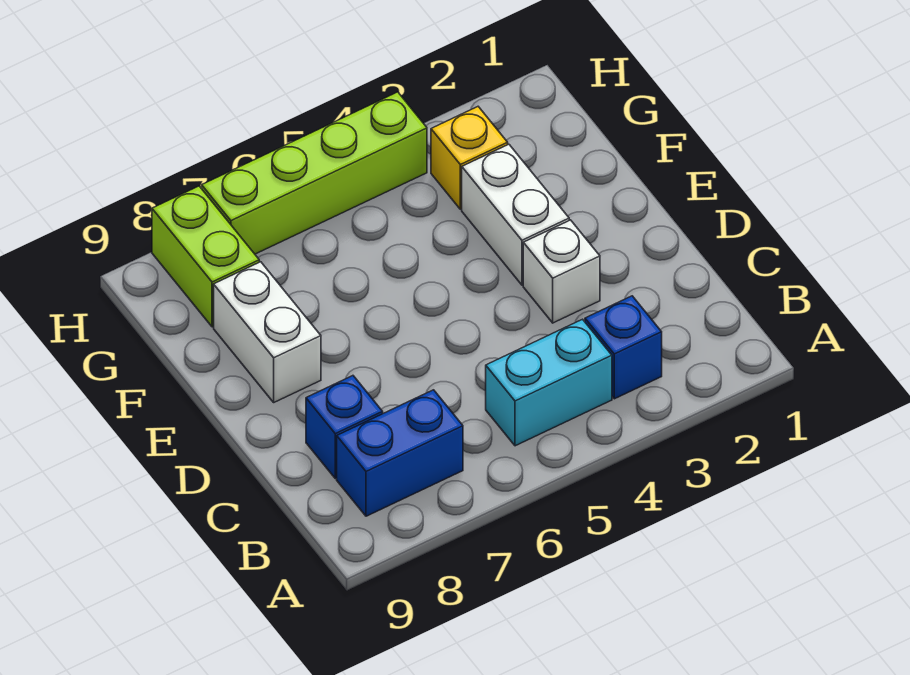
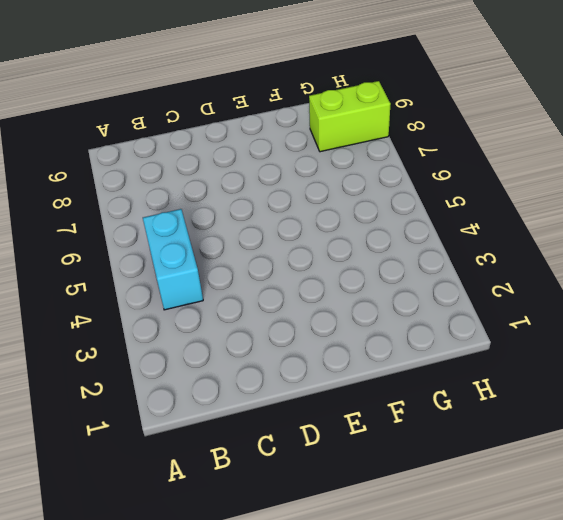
none -> blue 1x1 brick [585,296,662,399]
none -> blue 1x2 brick [337,390,463,516]

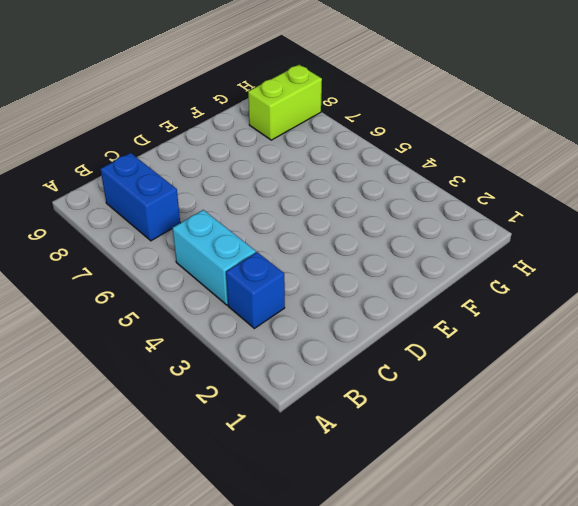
none -> blue 1x1 brick [306,376,383,478]
none -> white 1x1 brick [523,220,600,323]

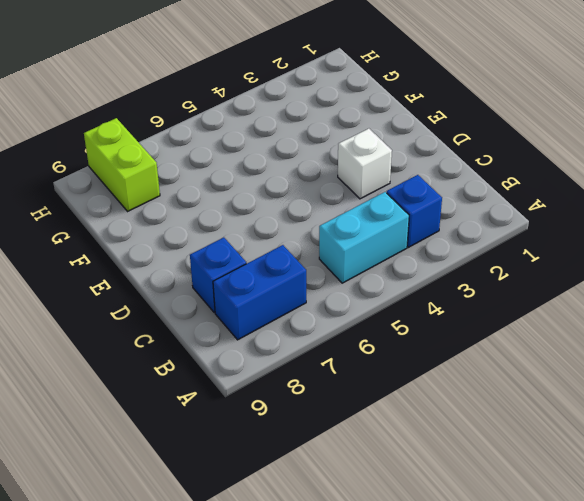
none -> white 1x2 brick [462,144,569,285]
none -> white 1x2 brick [214,262,321,402]

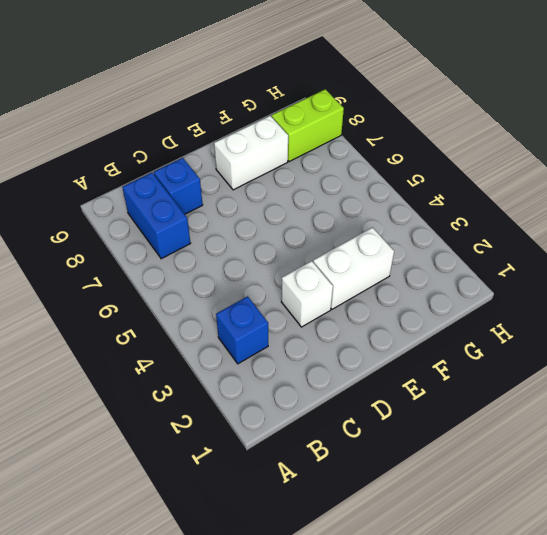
none -> cyan 1x2 brick [486,319,612,446]
none -> yellow 1x1 brick [431,107,508,209]

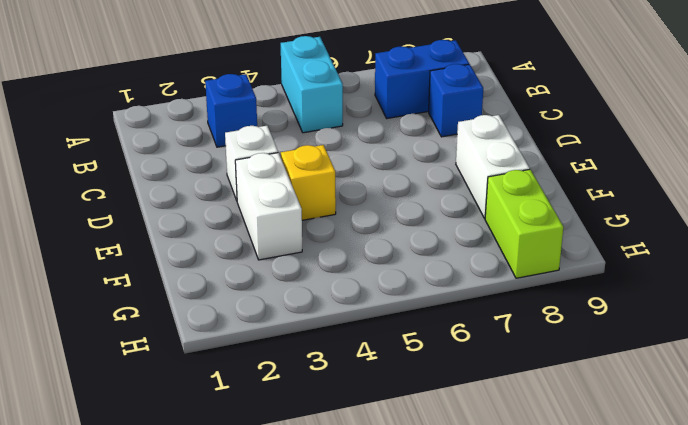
cyan 1x2 brick [281,36,343,133] -> cyan 1x2 brick turned to [486,319,612,446]
yellow 1x1 brick [281,145,336,220] -> yellow 1x1 brick moved to [431,107,508,209]
none -> lime 1x4 brick [202,92,427,254]

